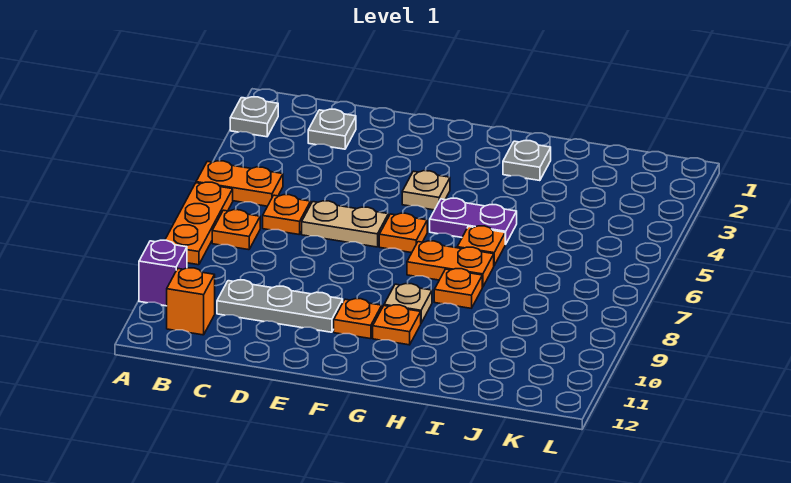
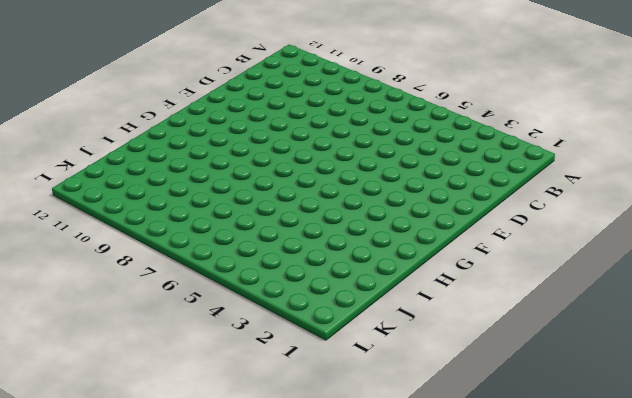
none -> grey 1x1 plate [230,97,278,137]
none -> orange 1x2 plate [196,161,283,206]
none -> orange 1x3 plate [165,182,233,265]

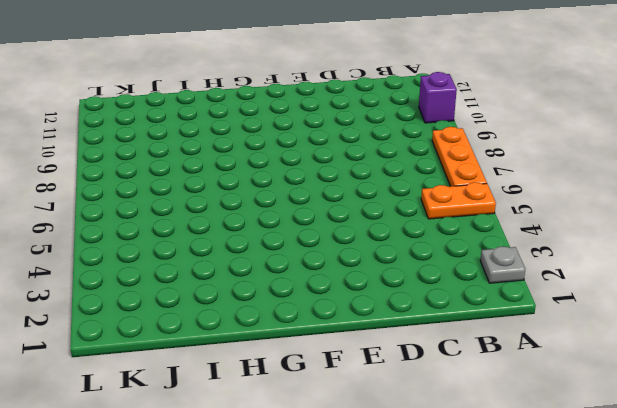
none -> orange 1x1 plate [212,210,260,250]
none -> orange 1x1 brick [167,268,215,335]
none -> grey 1x1 plate [308,109,356,149]

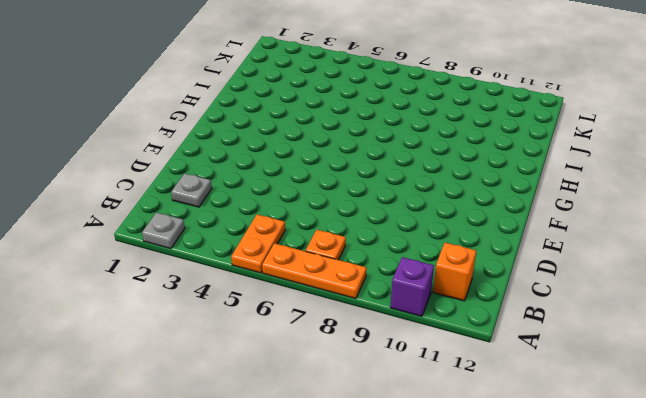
none -> orange 1x1 plate [263,195,311,235]
none -> grey 1x3 plate [217,280,343,332]
none -> tan 1x2 plate [302,201,388,247]

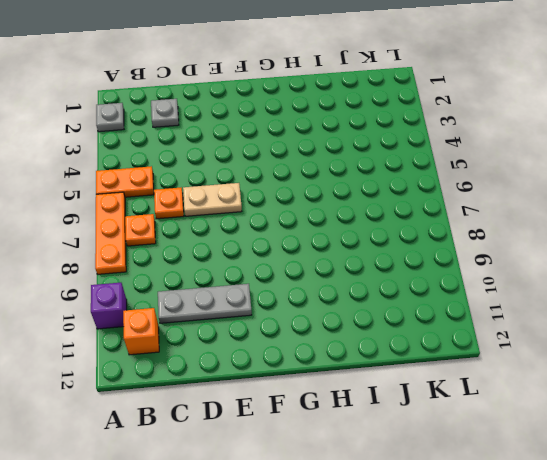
none -> tan 1x1 plate [402,171,450,210]
none -> orange 1x1 plate [379,213,427,253]
none -> orange 1x1 plate [334,299,382,339]

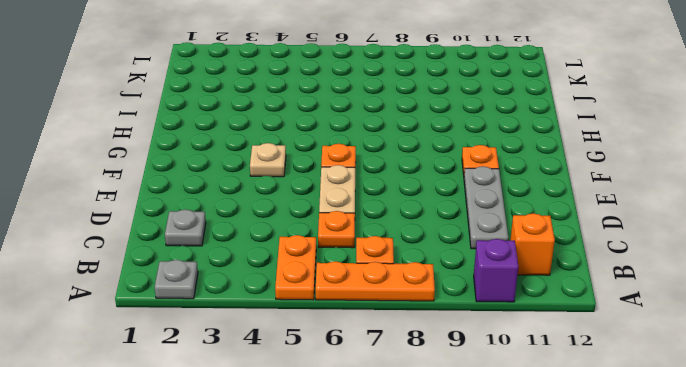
none -> purple 1x2 plate [430,198,517,244]
none -> orange 1x2 plate [407,241,494,287]
none -> tan 1x1 plate [384,284,432,323]

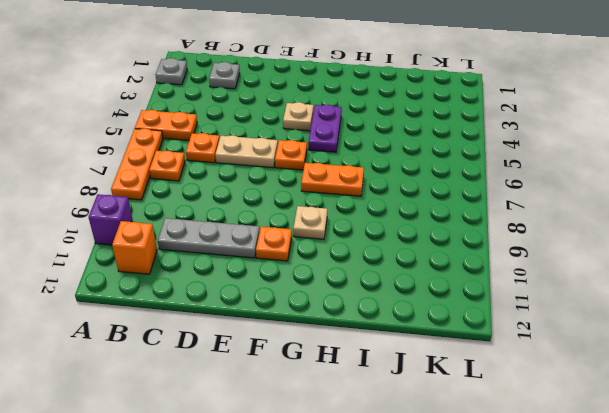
purple 1x2 plate [308,104,342,152] -> purple 1x2 plate turned to [430,198,517,244]
none -> orange 1x1 plate [373,305,421,345]
none -> grey 1x1 plate [503,141,551,181]
none -> orange 1x1 plate [457,226,505,265]

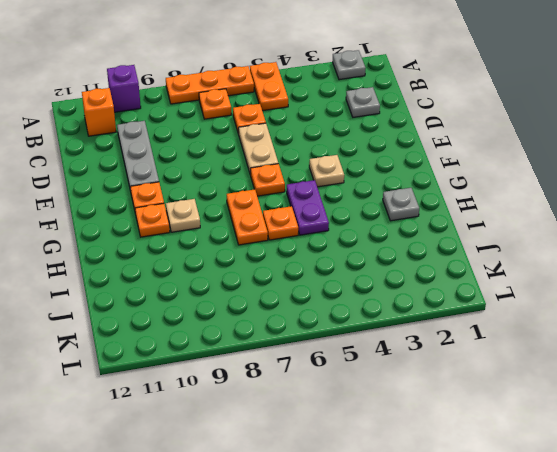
none -> orange 1x1 plate [434,269,482,308]

